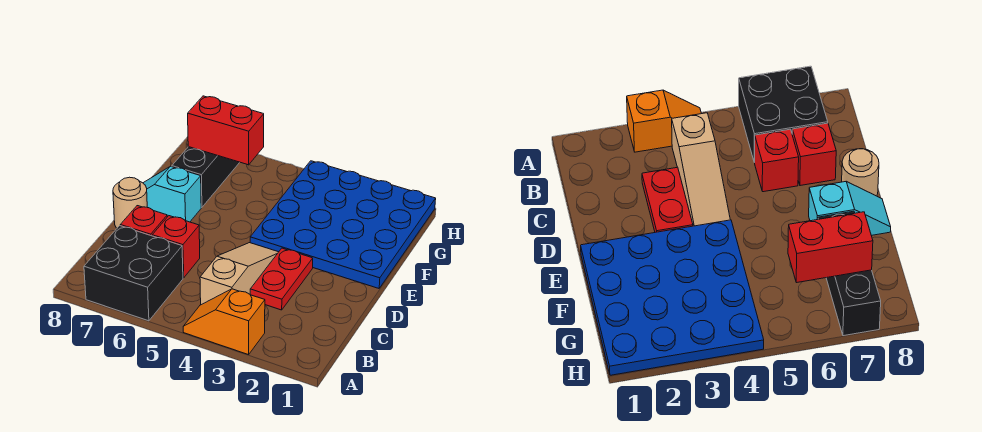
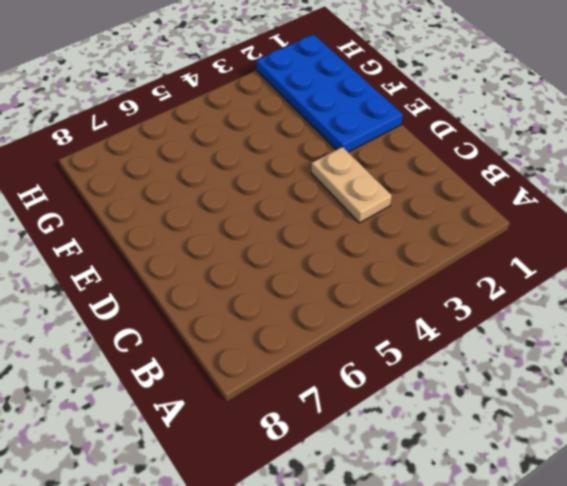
tan 1x2 plate [311,147,392,223] -> red 1x2 plate [250,248,313,310]
blue 2x4 plate [257,35,403,152] -> blue 4x4 plate [250,161,436,288]
none -> orange 1x2 slope [183,289,265,355]
none -> black 2x2 brick [84,226,183,321]

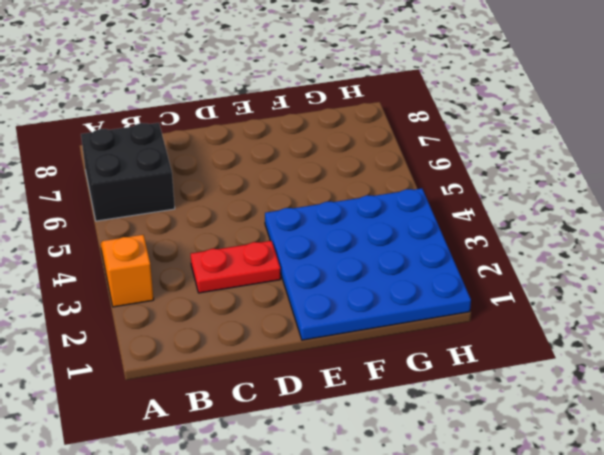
none -> tan 1x3 slope [200,243,278,305]
none -> red 1x1 brick [152,216,200,278]

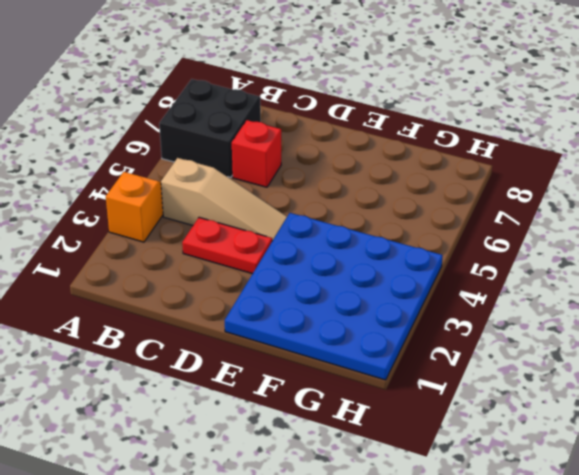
none -> red 1x1 brick [120,206,167,236]
none -> tan 1x1 round brick [113,177,147,228]

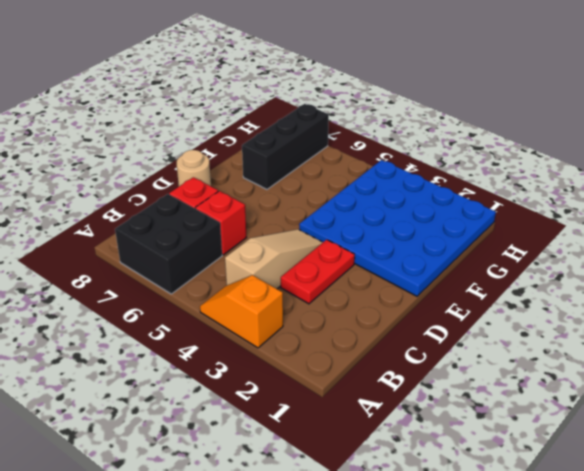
none -> cyan 1x2 slope [143,166,201,222]
none -> red 1x2 brick [188,96,264,165]

